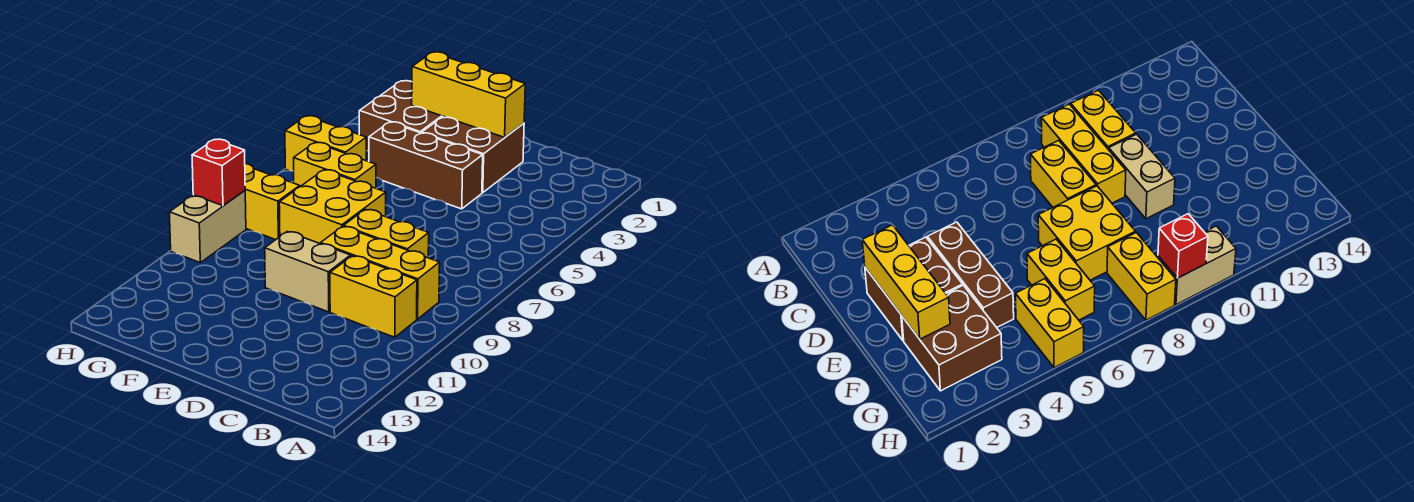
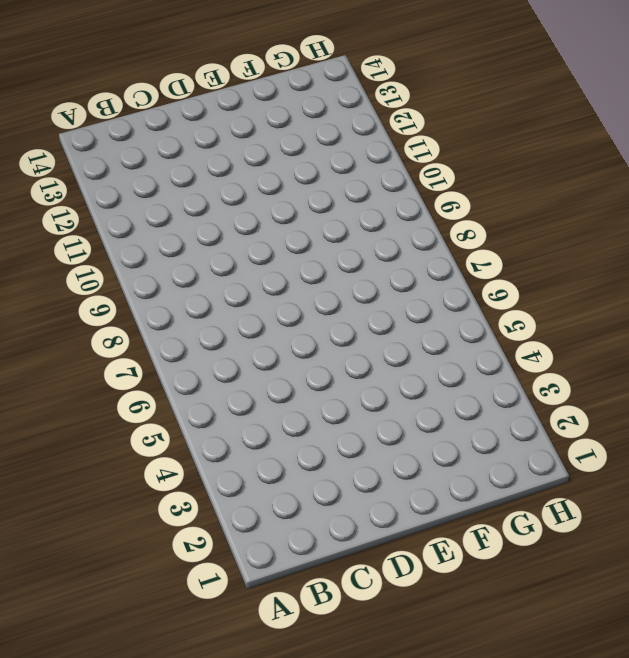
none -> yellow 1x3 brick [321,226,440,319]
none -> yellow 1x2 brick [330,256,417,337]
none -> yellow 1x2 brick [344,209,429,258]

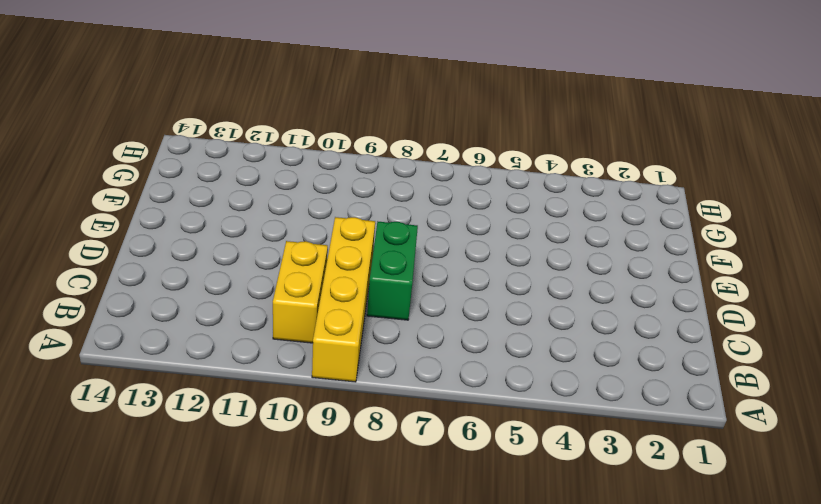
yellow 1x4 brick [312,217,375,382] -> yellow 1x3 brick [321,226,440,319]
green 1x2 brick [367,222,418,320] -> yellow 1x2 brick [344,209,429,258]
none -> brown 2x2 brick [422,116,524,193]
none -> brown 1x3 brick [369,122,483,209]
none -> tan 1x2 brick [265,232,351,312]

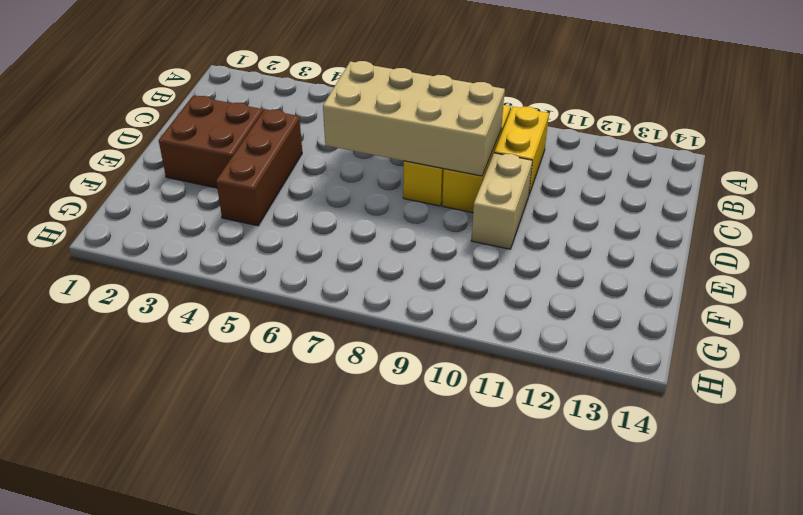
tan 2x4 brick [323,61,505,176] -> none
none -> yellow 2x2 brick [279,170,386,244]
none -> brown 2x2 brick [359,81,443,151]
none -> yellow 1x2 brick [294,143,376,188]

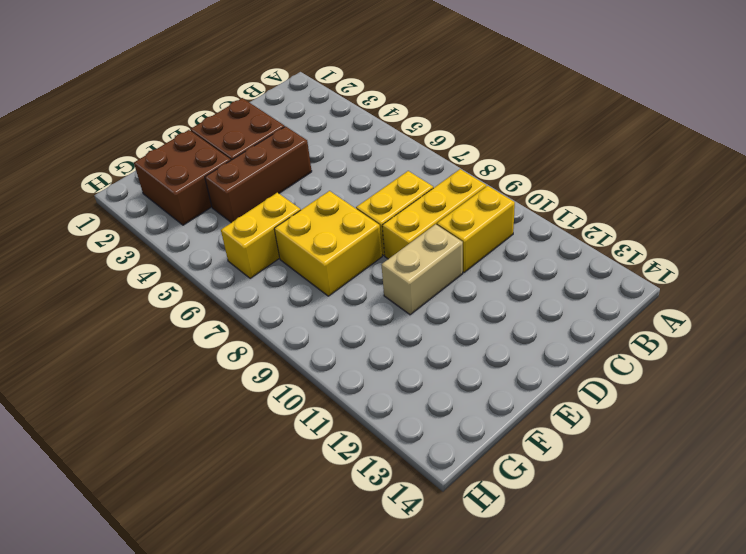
none -> yellow 1x2 brick [285,116,366,171]
none -> yellow 1x2 brick [245,164,300,240]
none -> tan 1x2 brick [169,191,246,263]

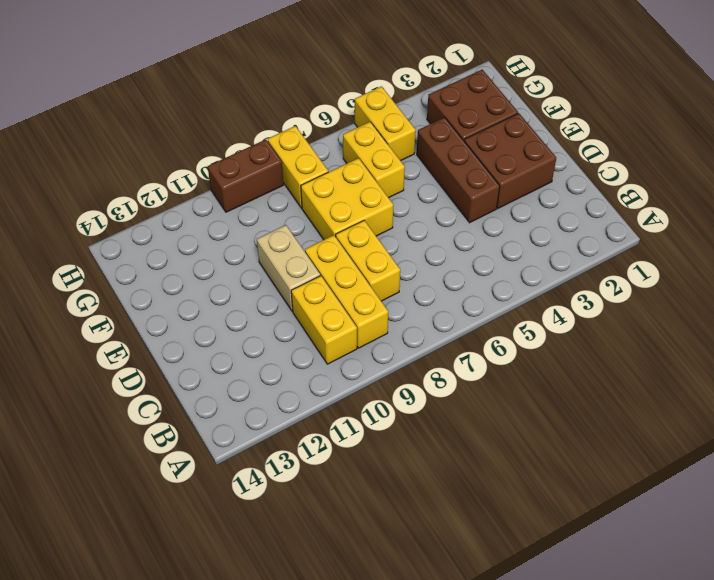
brown 1x2 brick [208,140,283,212] -> tan 1x2 brick [169,191,246,263]
none -> yellow 1x3 brick [412,52,525,137]
none -> red 1x1 brick [192,139,245,206]

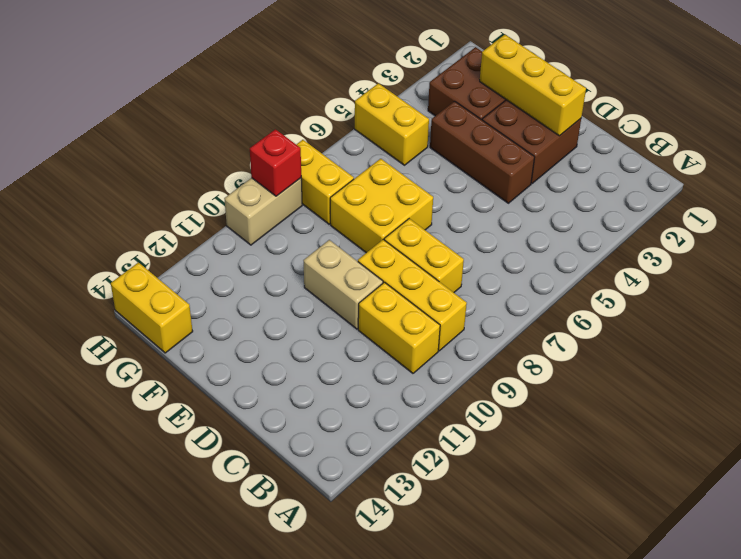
yellow 1x2 brick [111,262,193,353] -> yellow 1x2 brick moved to [294,143,376,188]

